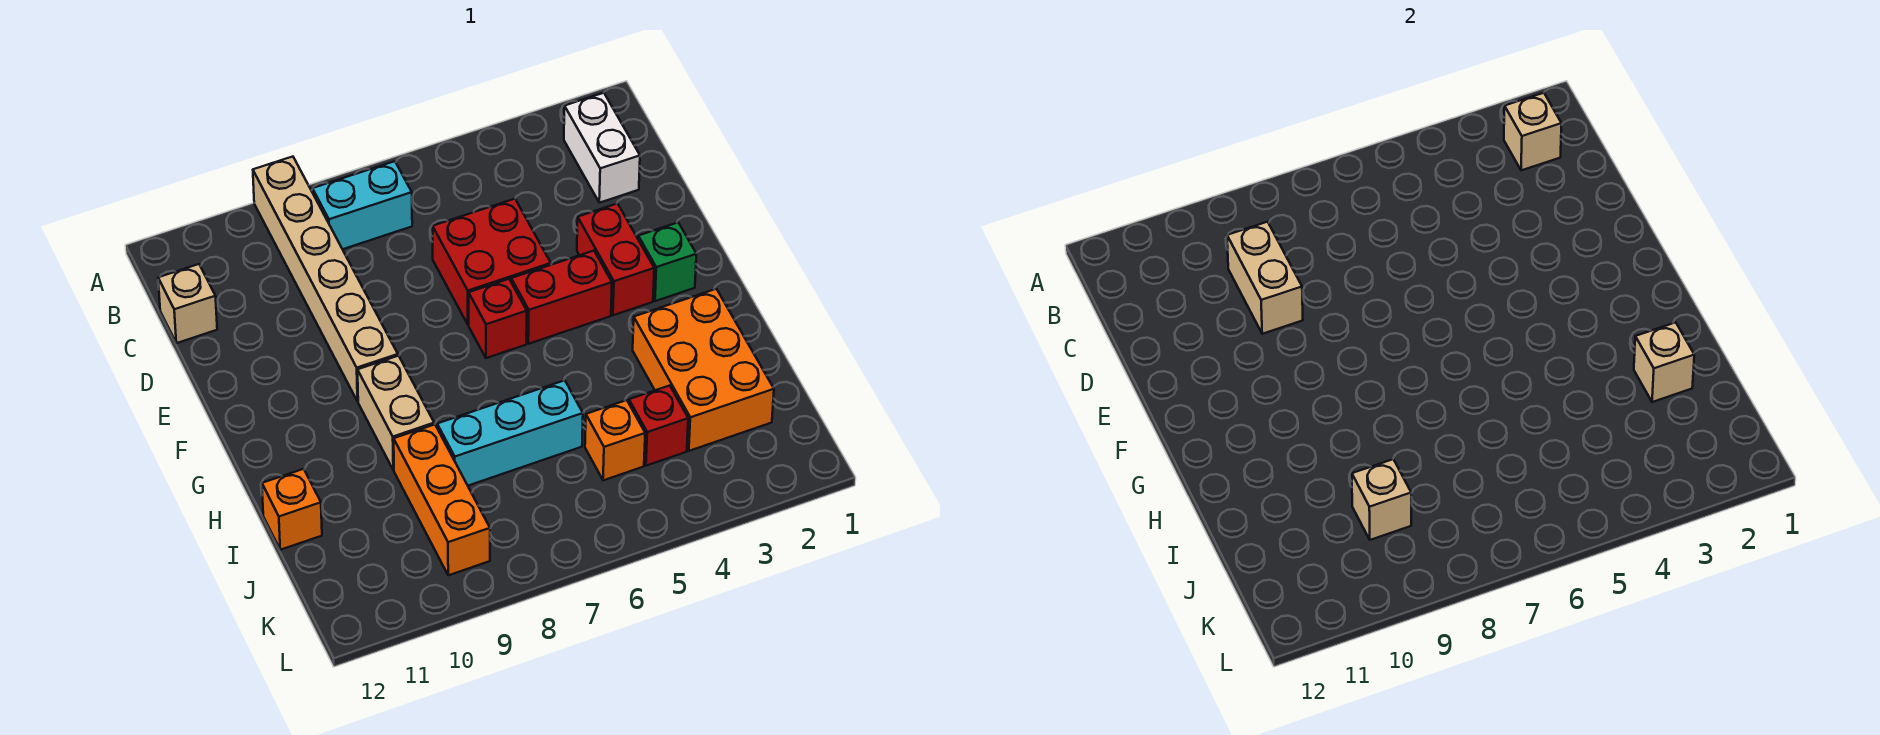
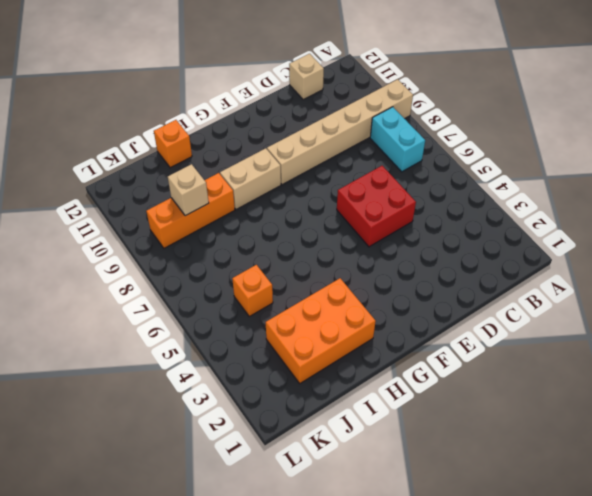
none -> white 1x2 brick [564,93,640,203]
none -> red 1x2 brick [577,204,654,315]
none -> green 1x1 brick [638,223,696,301]

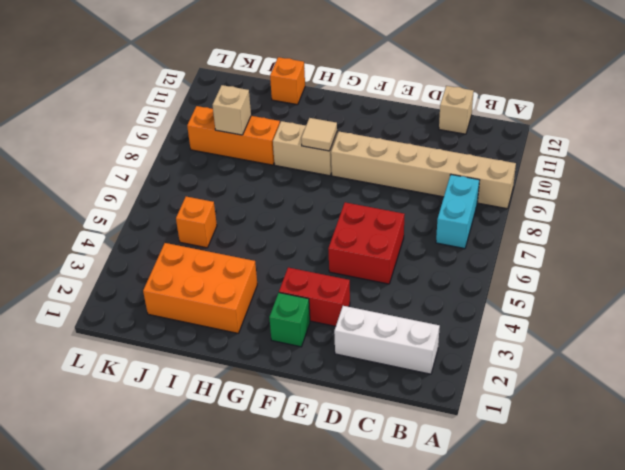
white 1x3 brick [334,306,440,374] -> white 1x2 brick [564,93,640,203]
tan 1x1 tile [301,118,337,151] -> none
none -> red 1x2 brick [511,251,612,344]
none -> red 1x1 brick [469,279,527,358]
none -> cyan 1x3 brick [437,380,583,486]

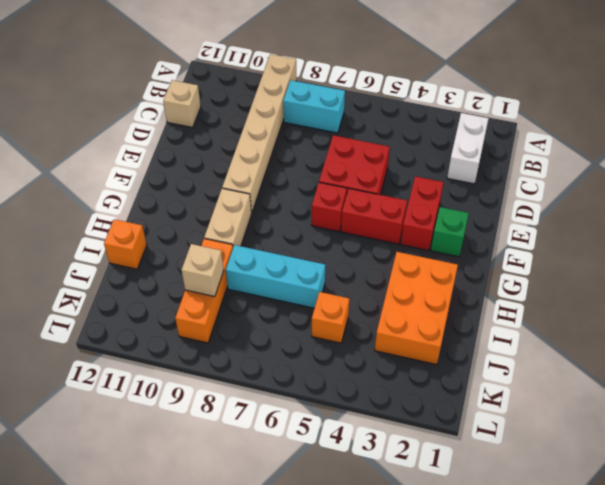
none -> red 1x1 brick [629,386,688,466]
none -> tan 1x1 brick [1504,93,1562,170]
none -> tan 1x2 brick [1227,222,1303,334]

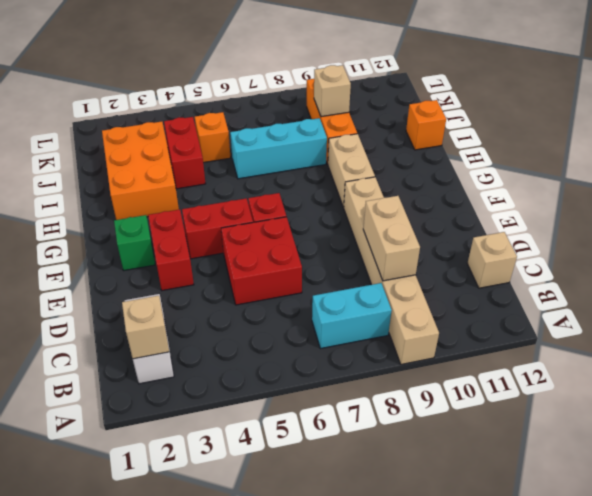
red 1x2 brick [164,117,206,189] -> red 1x1 brick [629,386,688,466]
none -> tan 1x1 brick [1634,322,1694,402]

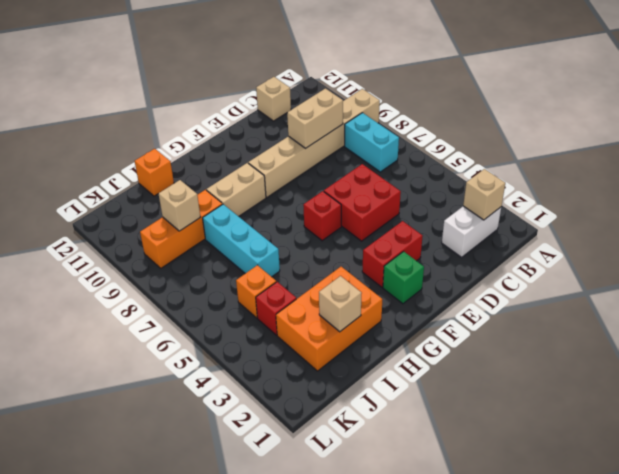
none -> red 1x2 brick [511,251,612,344]

